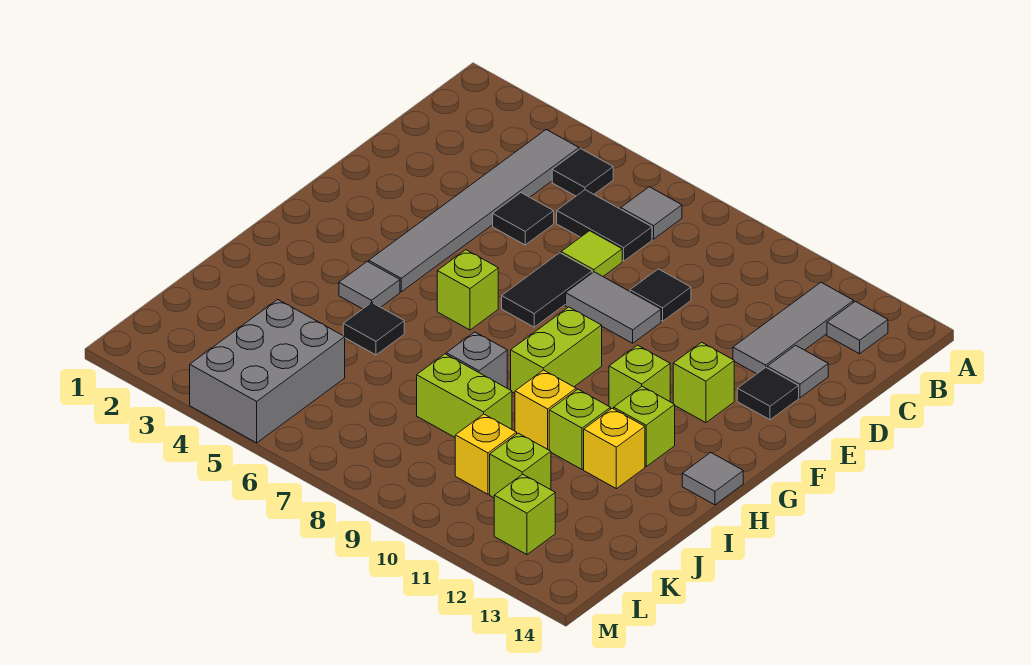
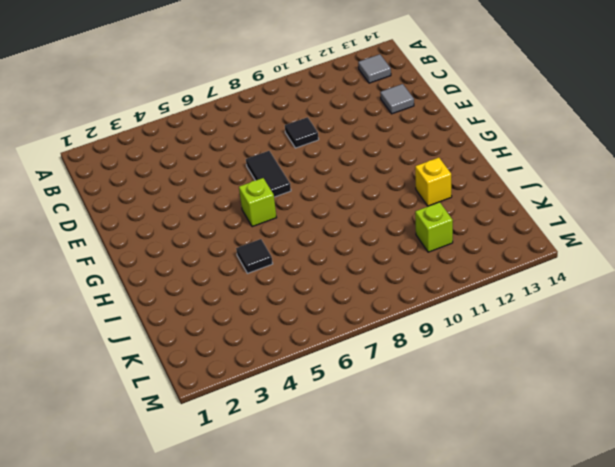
none -> grey 1x6 tile [369,130,579,292]
none -> black 1x1 tile [552,149,613,196]
none -> grey 1x1 tile [621,187,682,239]
none -> grey 1x3 tile [733,282,854,374]

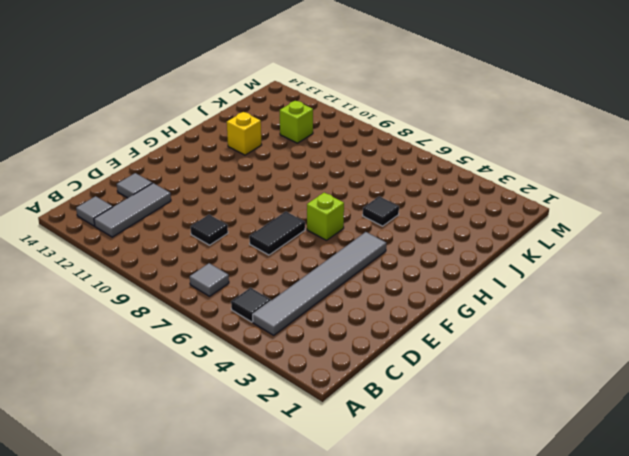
none -> black 1x2 tile [557,190,652,261]
none -> black 1x1 tile [493,193,554,245]
none -> lime 1x1 tile [561,231,622,276]
none -> grey 1x2 tile [566,272,661,343]

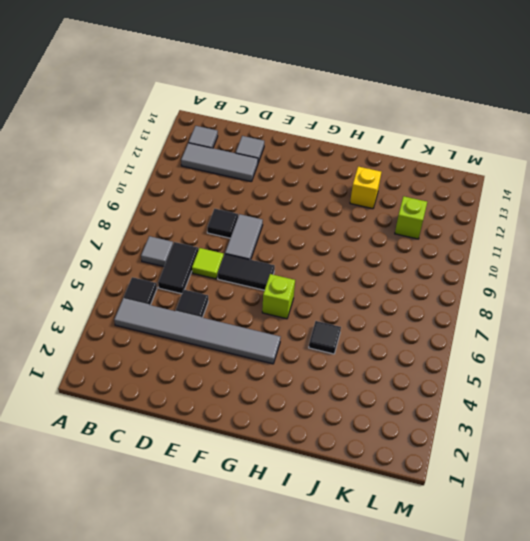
none -> black 1x1 tile [737,368,799,420]
none -> lime 1x1 brick [673,342,734,423]
none -> lime 1x2 brick [511,307,602,394]
none -> lime 1x1 brick [609,345,670,409]

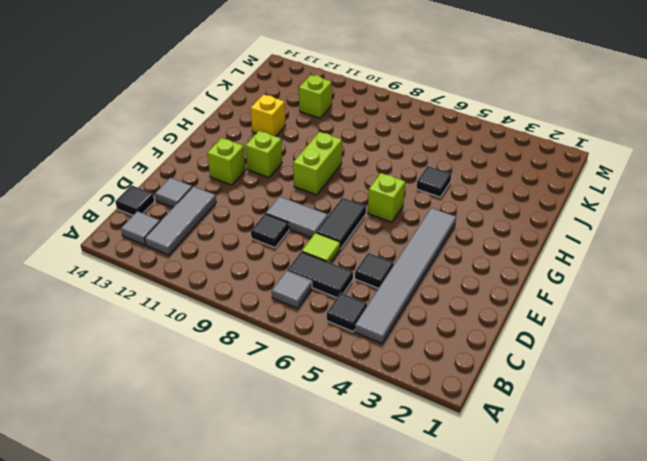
black 1x1 tile [115,185,154,215] -> black 1x1 tile moved to [737,368,799,420]
none -> grey 1x1 tile [339,261,400,309]
none -> lime 1x1 brick [614,386,675,466]
none -> grey 1x1 tile [682,453,743,505]
none -> grey 1x1 brick [446,332,507,388]

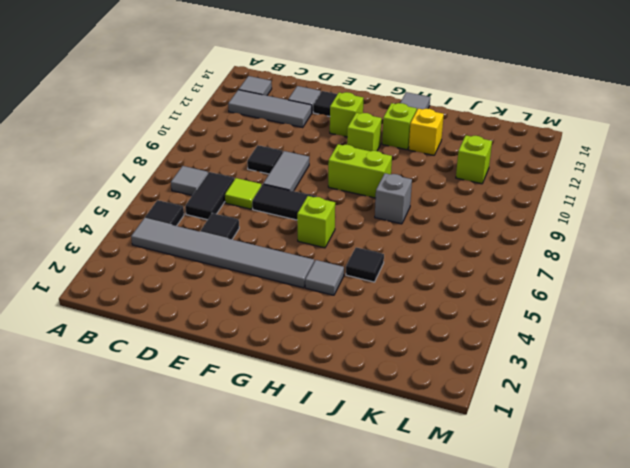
none -> yellow 1x1 brick [515,370,576,450]
none -> lime 1x1 brick [549,389,611,469]
none -> lime 1x2 brick [417,354,512,437]
none -> grey 2x3 brick [190,300,345,443]

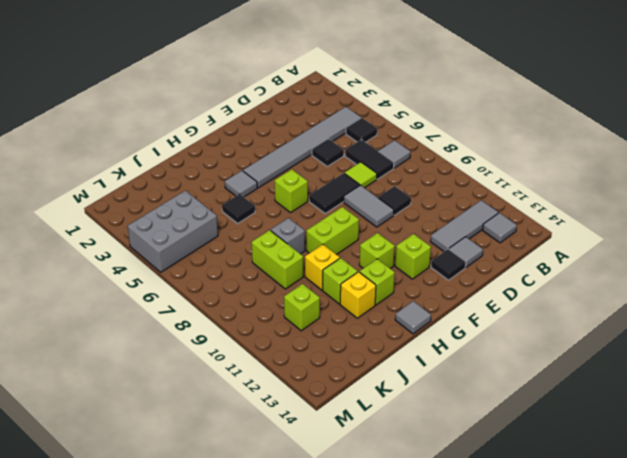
none -> yellow 1x1 brick [455,414,517,494]
none -> lime 1x1 brick [494,474,555,555]

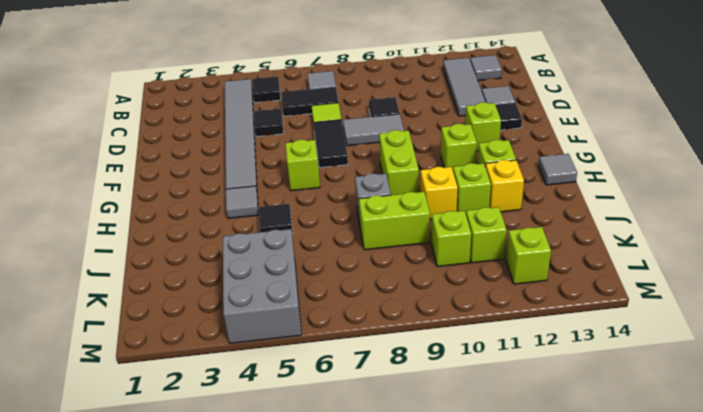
lime 1x1 brick [431,211,471,267] -> yellow 1x1 brick [455,414,517,494]

